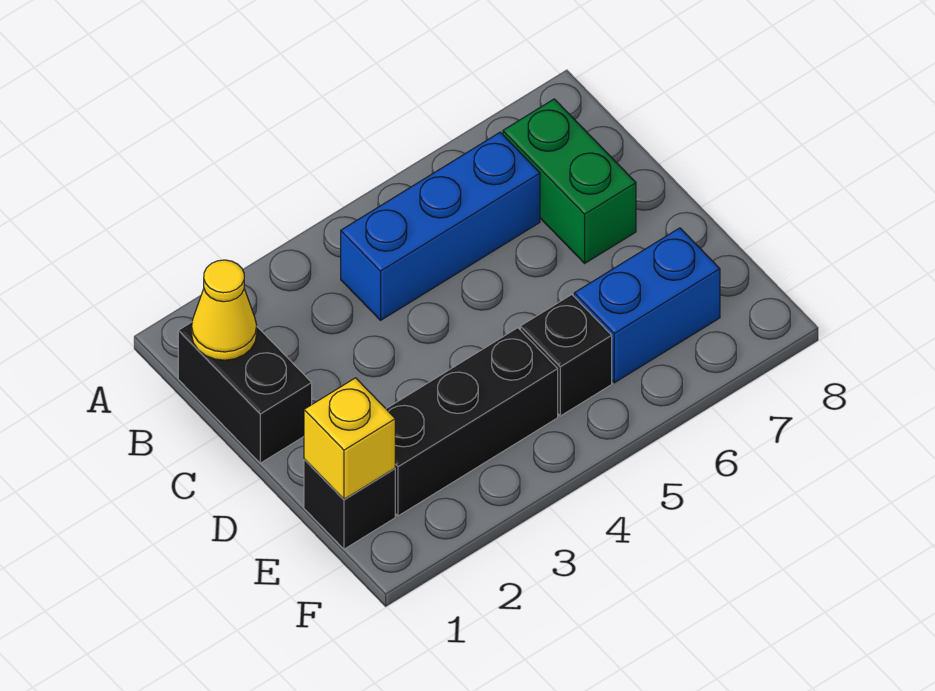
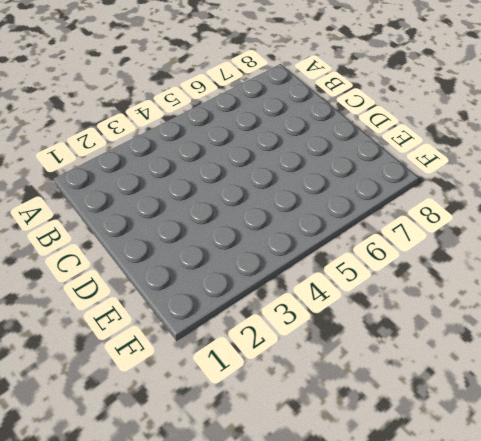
none -> black 1x2 brick [178,322,312,463]
none -> blue 1x3 brick [341,132,540,320]

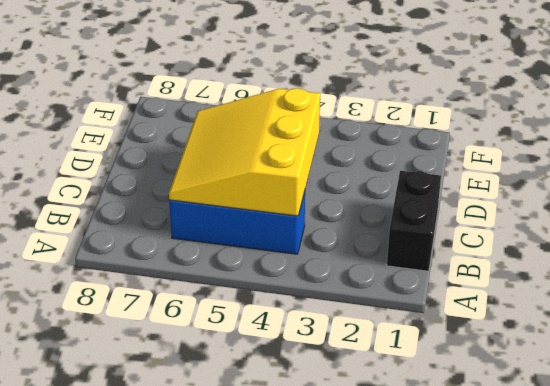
yellow 3x3 slope [169,88,320,216] -> none
none -> green 1x2 brick [503,99,636,263]
none -> black 1x1 brick [304,459,395,549]

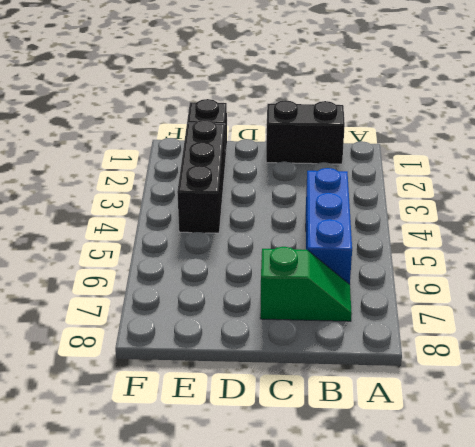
green 1x2 slope [260,247,352,321] -> green 1x2 brick [503,99,636,263]
none -> black 1x1 brick [520,295,612,416]
none -> blue 1x2 brick [574,228,720,383]

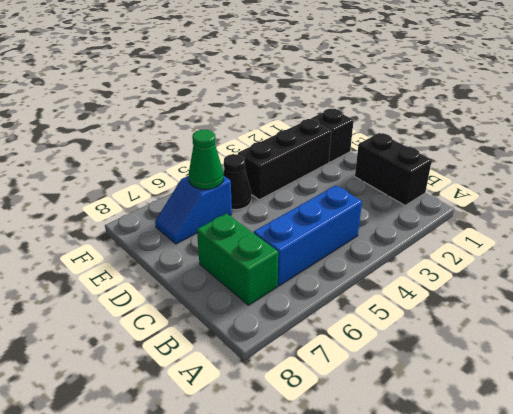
black 1x1 cone [223,154,251,210] -> black 1x1 brick [520,295,612,416]
blue 1x2 slope [155,176,232,244] -> blue 1x2 brick [574,228,720,383]
green 1x1 cone [188,130,224,189] -> none
none -> yellow 1x1 cone [192,260,257,360]
none -> yellow 1x1 brick [304,378,395,499]

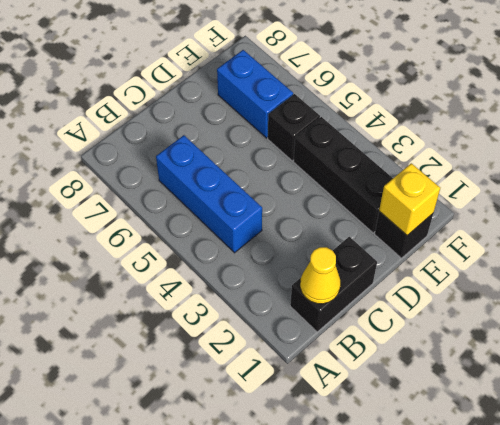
none -> green 1x2 brick [503,99,636,263]

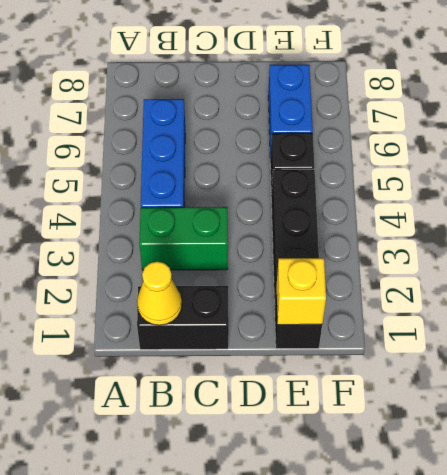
green 1x2 brick [139,207,228,270] -> green 1x2 brick moved to [503,99,636,263]

